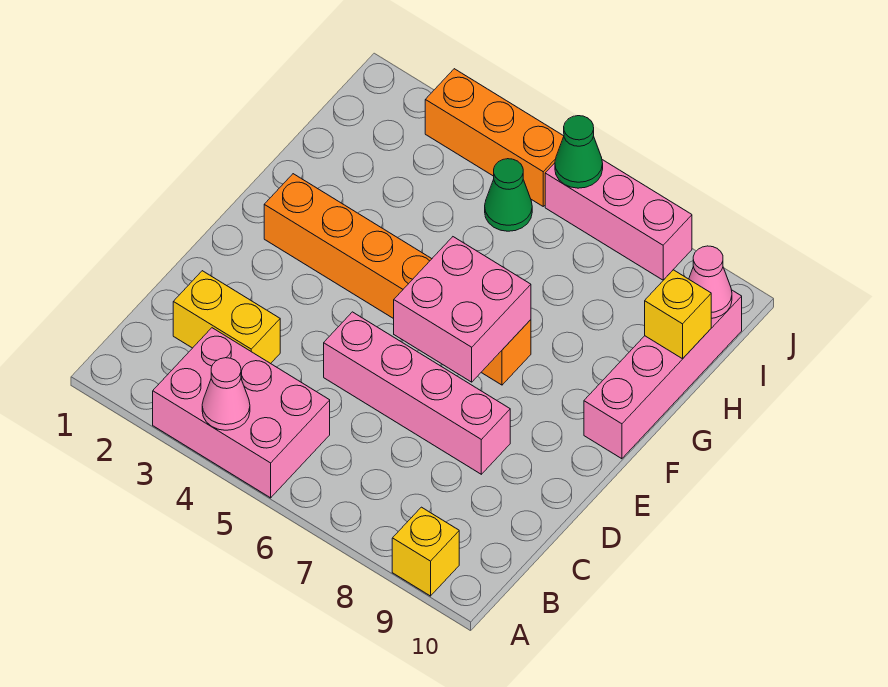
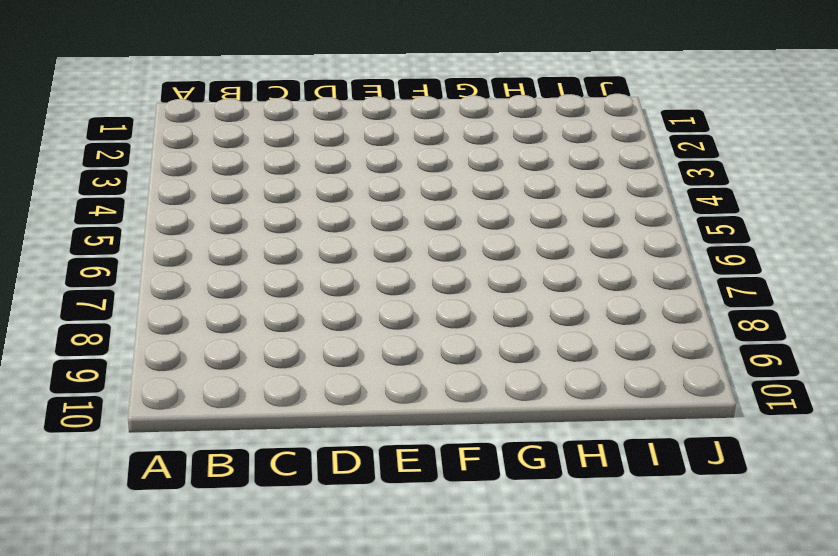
none -> pink 2x3 brick [153,328,330,498]
none -> yellow 1x1 brick [392,507,459,596]
none -> yellow 1x2 brick [173,271,280,364]

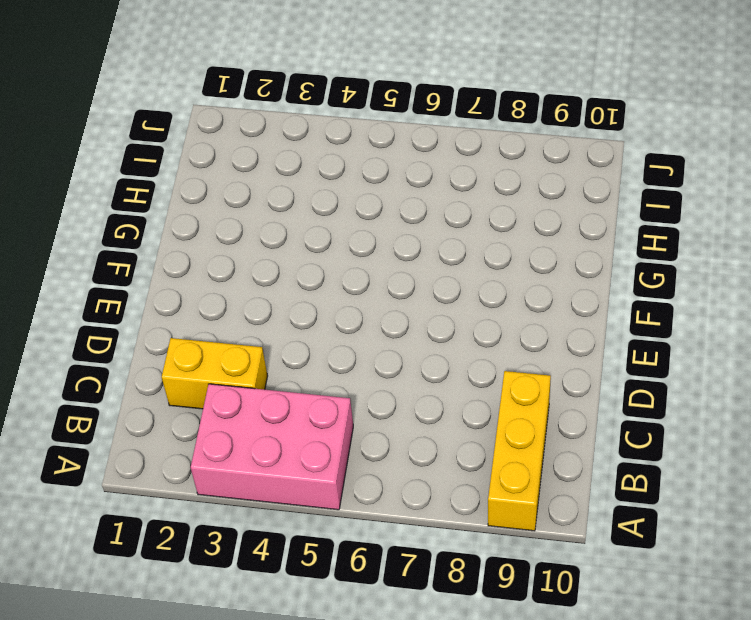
yellow 1x3 brick [488,371,551,531] -> yellow 1x1 brick [392,507,459,596]
none -> pink 1x4 brick [324,312,510,474]
none -> orange 1x6 brick [264,174,531,385]
none -> pink 1x4 brick [584,290,742,459]

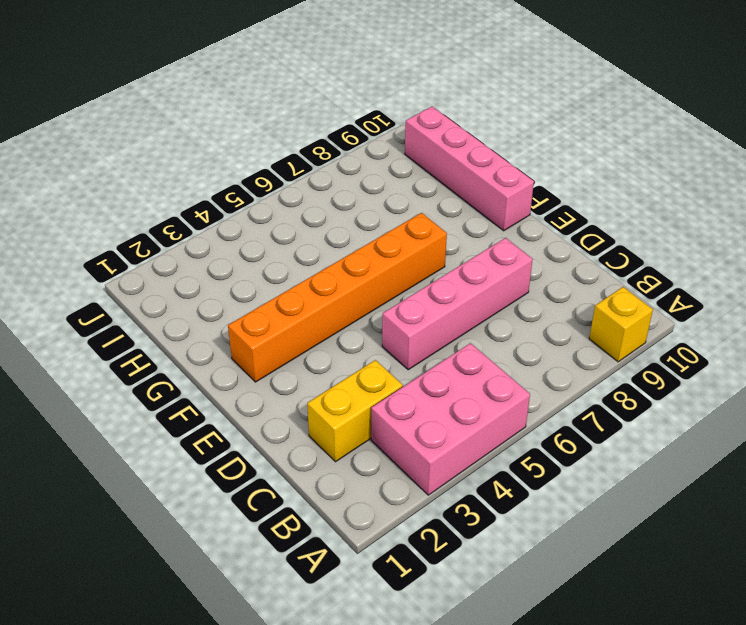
none -> green 1x1 cone [485,159,532,231]
none -> orange 1x3 brick [425,69,564,206]
none -> pink 1x3 brick [545,160,692,280]

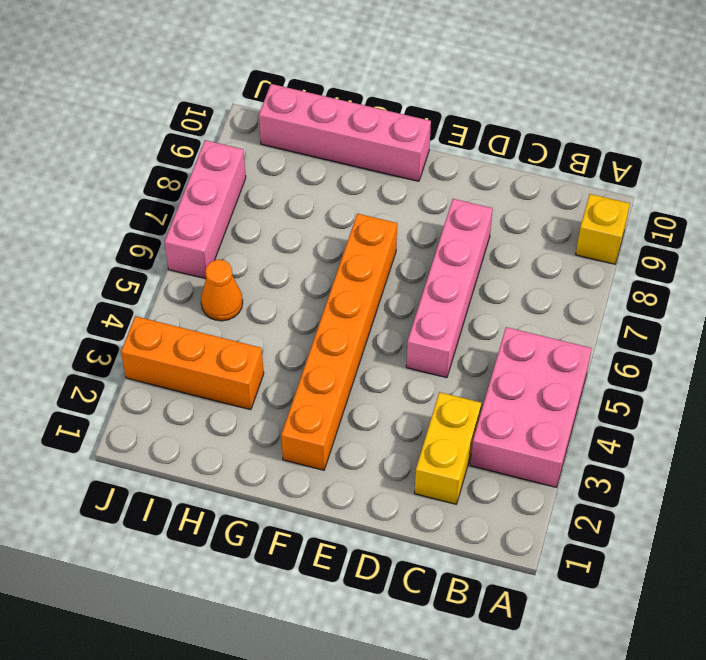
orange 1x3 brick [121,316,264,410] -> orange 1x3 brick turned to [425,69,564,206]
orange 1x1 cone [201,260,243,321] -> green 1x1 cone [485,159,532,231]
none -> pink 1x1 cone [202,358,250,430]
none -> pink 2x2 brick [394,237,531,382]
none -> yellow 1x1 brick [645,270,711,359]

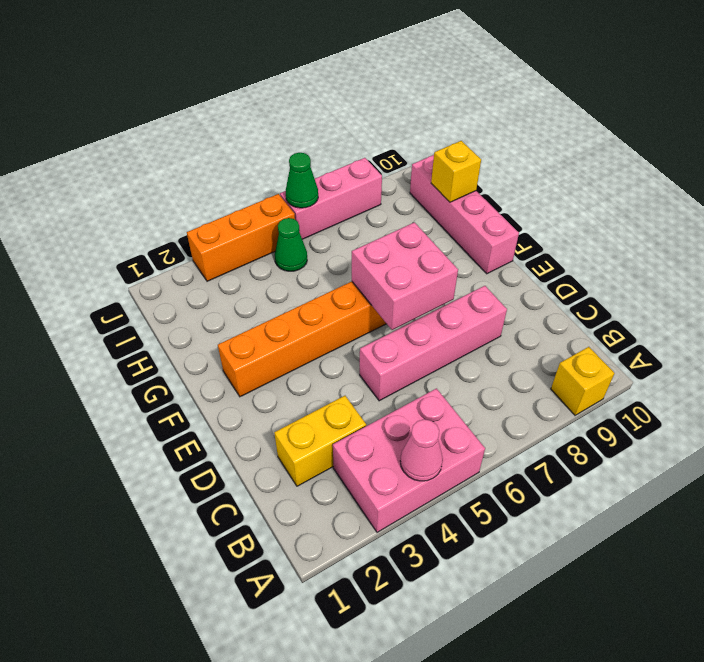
none -> pink 1x1 cone [689,246,732,318]

